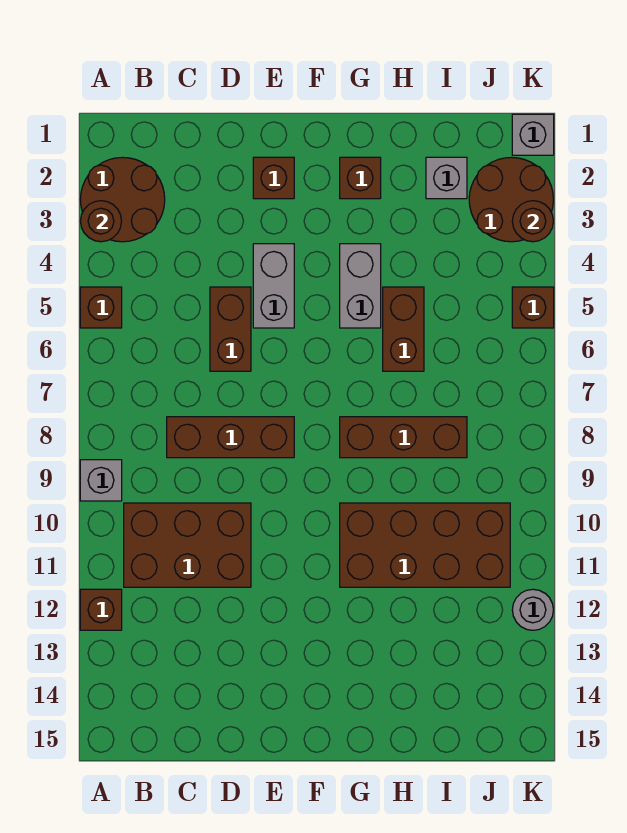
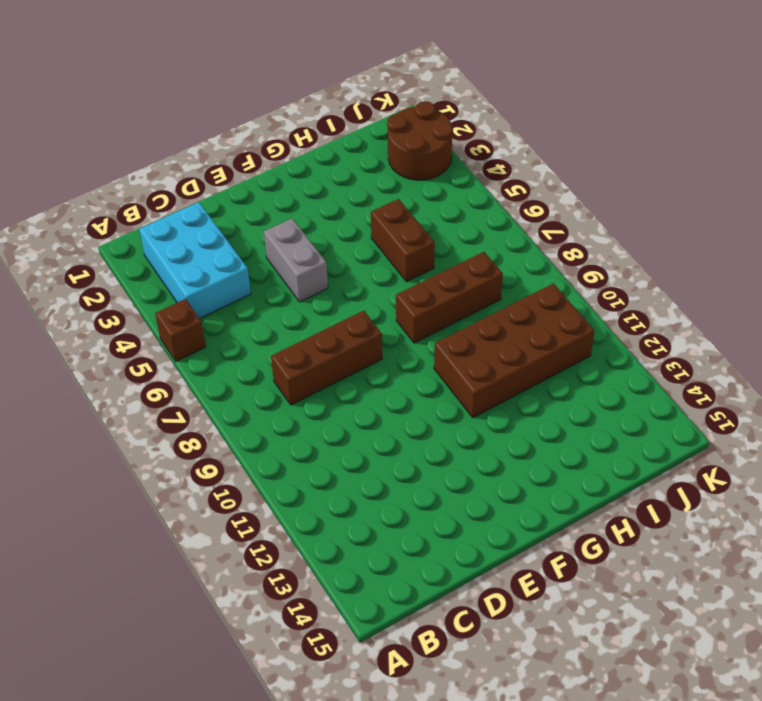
cyan 2x3 brick [139,202,251,318] -> brown 2x2 round brick [80,157,165,242]
none -> grey 1x1 brick [80,460,122,501]
none -> brown 1x1 brick [80,589,122,630]
none -> brown 2x3 brick [124,503,251,587]

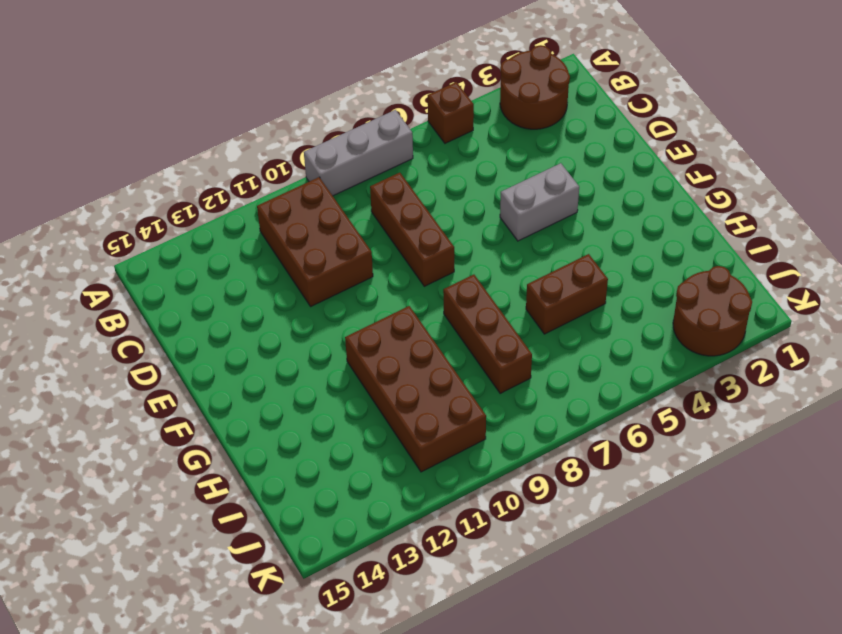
grey 1x3 brick [304,110,413,196] -> grey 1x1 brick [80,460,122,501]
none -> brown 1x1 brick [80,589,122,630]
none -> brown 1x2 brick [210,287,251,371]
none -> brown 1x1 brick [253,157,294,199]

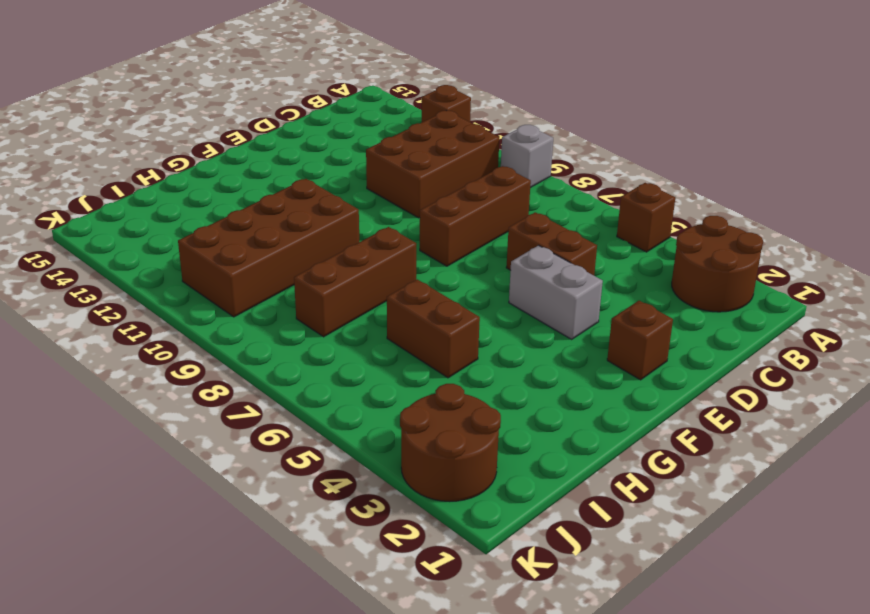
none -> brown 1x1 brick [340,157,381,199]
none -> grey 1x2 brick [340,244,381,328]
none -> grey 1x1 brick [426,157,467,199]

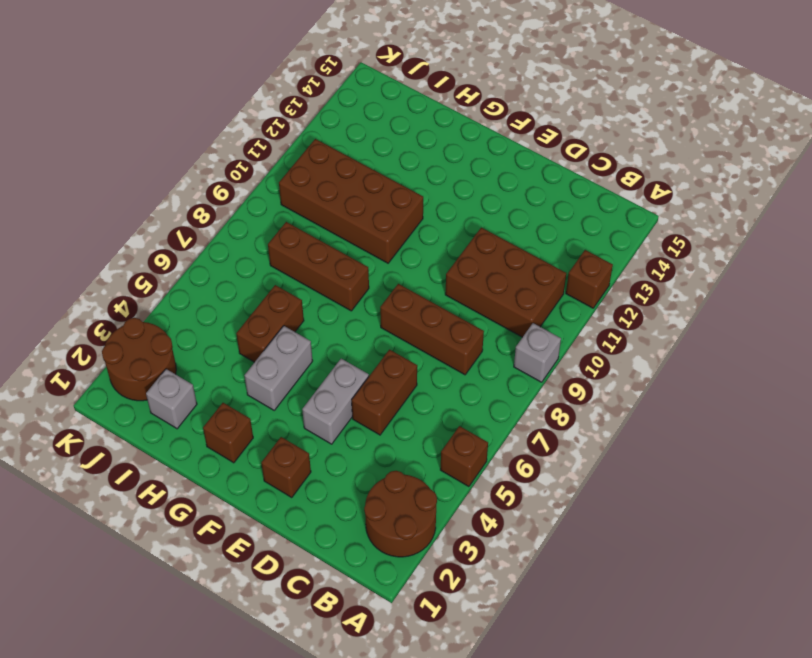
none -> grey 1x1 brick [512,114,554,155]
none -> brown 1x1 brick [512,287,554,328]
none -> grey 1x1 round brick [512,589,553,630]

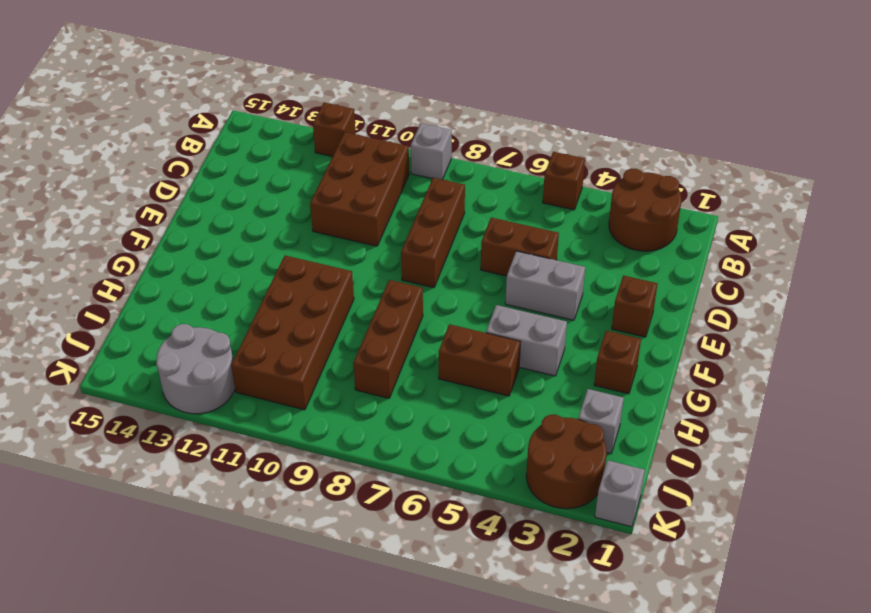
grey 2x2 round brick [156,324,235,414] -> grey 1x1 round brick [512,589,553,630]
none -> brown 1x1 brick [512,287,554,328]
none -> brown 1x1 round brick [80,201,122,242]
none -> brown 1x1 round brick [512,201,553,242]

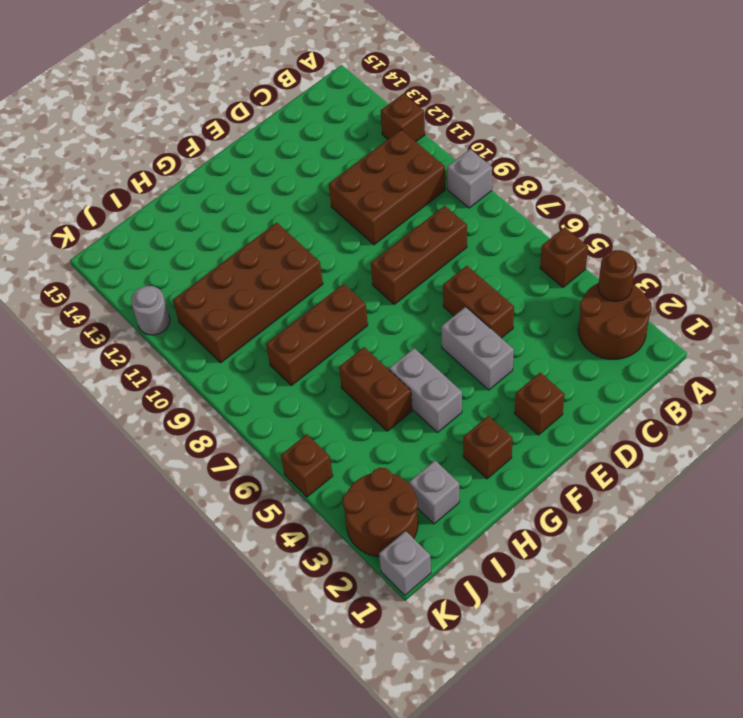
none -> brown 1x1 round brick [512,201,553,242]

